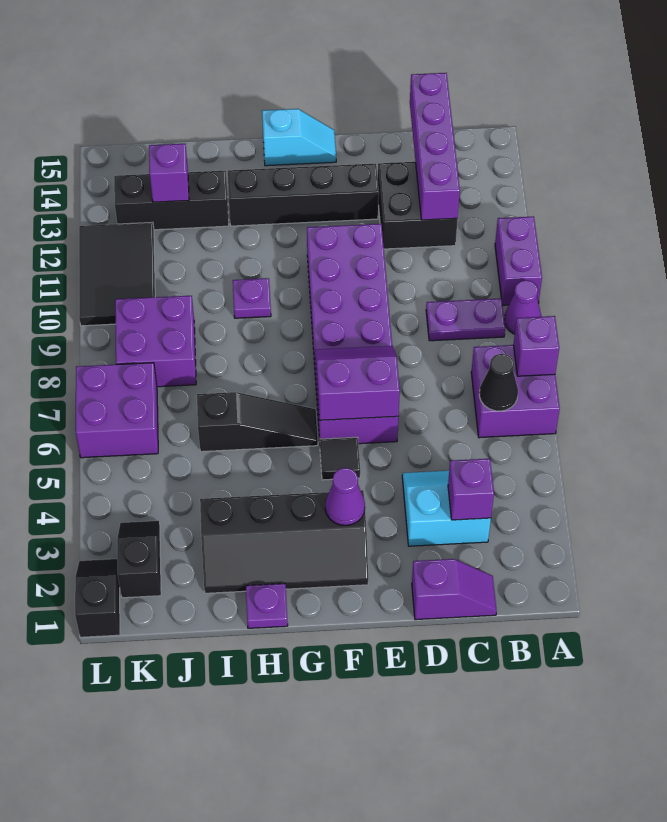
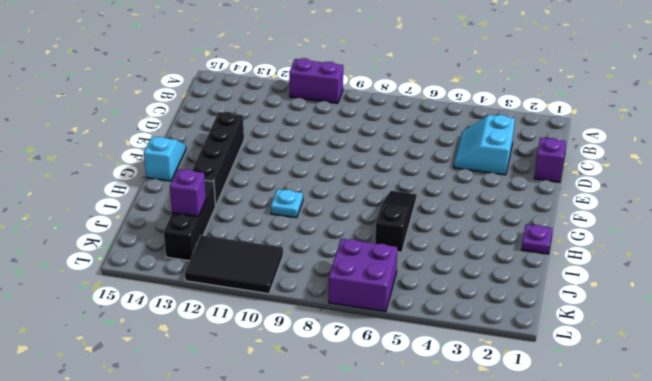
cyan 1x1 plate [271,189,303,218] -> purple 1x1 plate [233,278,271,318]
none -> purple 2x2 brick [471,345,560,438]
none -> purple 1x1 cone [504,280,541,334]
none -> purple 1x2 plate [426,298,505,341]

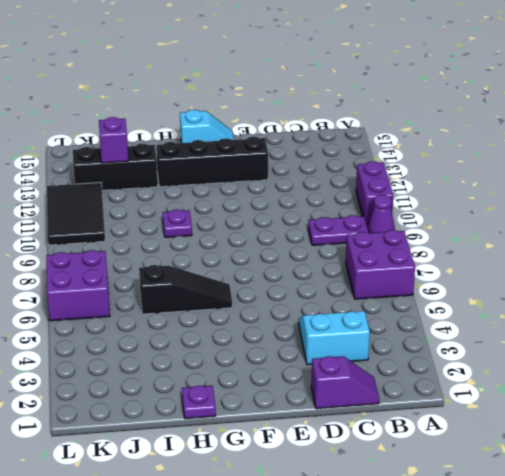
none -> black 2x2 brick [378,162,458,249]
none -> purple 2x6 brick [307,224,398,444]
none -> black 2x4 slope [200,490,368,593]

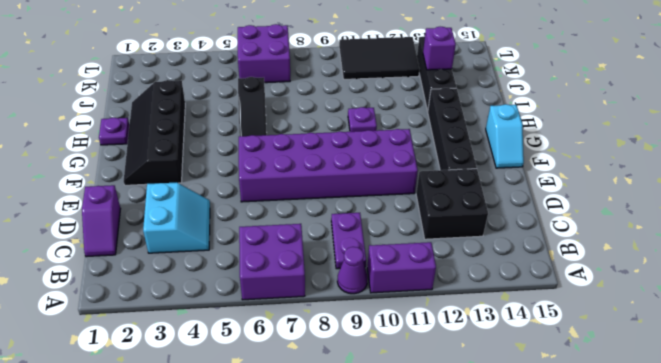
none -> black 1x1 tile [320,437,360,480]
none -> purple 2x2 brick [115,296,196,387]
none -> black 1x2 slope [117,521,161,598]

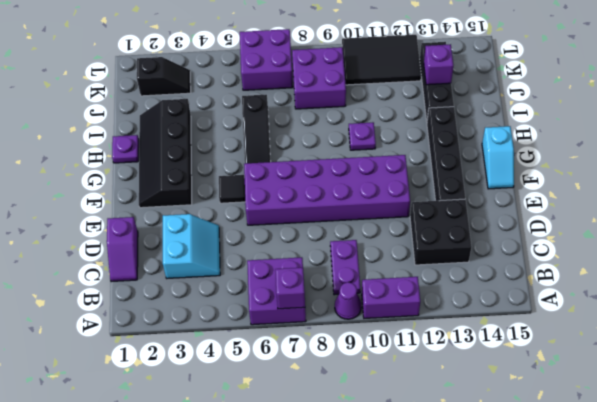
none -> black 1x2 slope [75,559,120,637]
none -> black 1x1 cone [479,354,518,411]
none -> purple 1x1 brick [448,459,494,520]

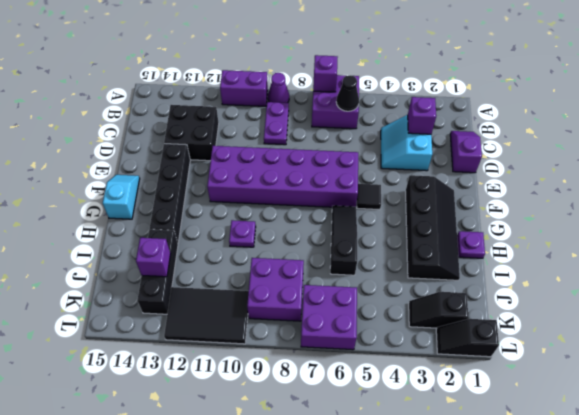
none -> purple 1x4 brick [410,73,460,220]
none -> purple 2x2 slope [315,346,400,420]
none -> purple 1x1 cone [325,468,365,525]

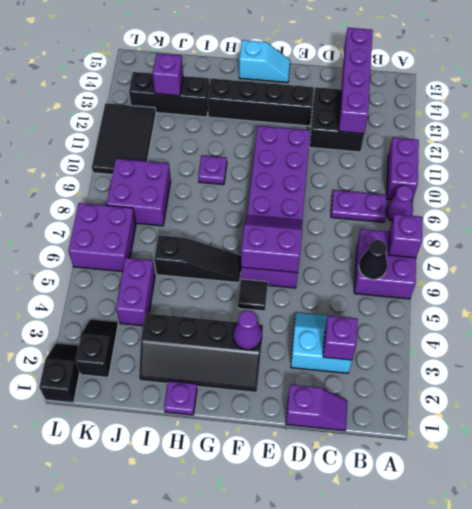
purple 1x2 brick [116,258,155,326] -> none

